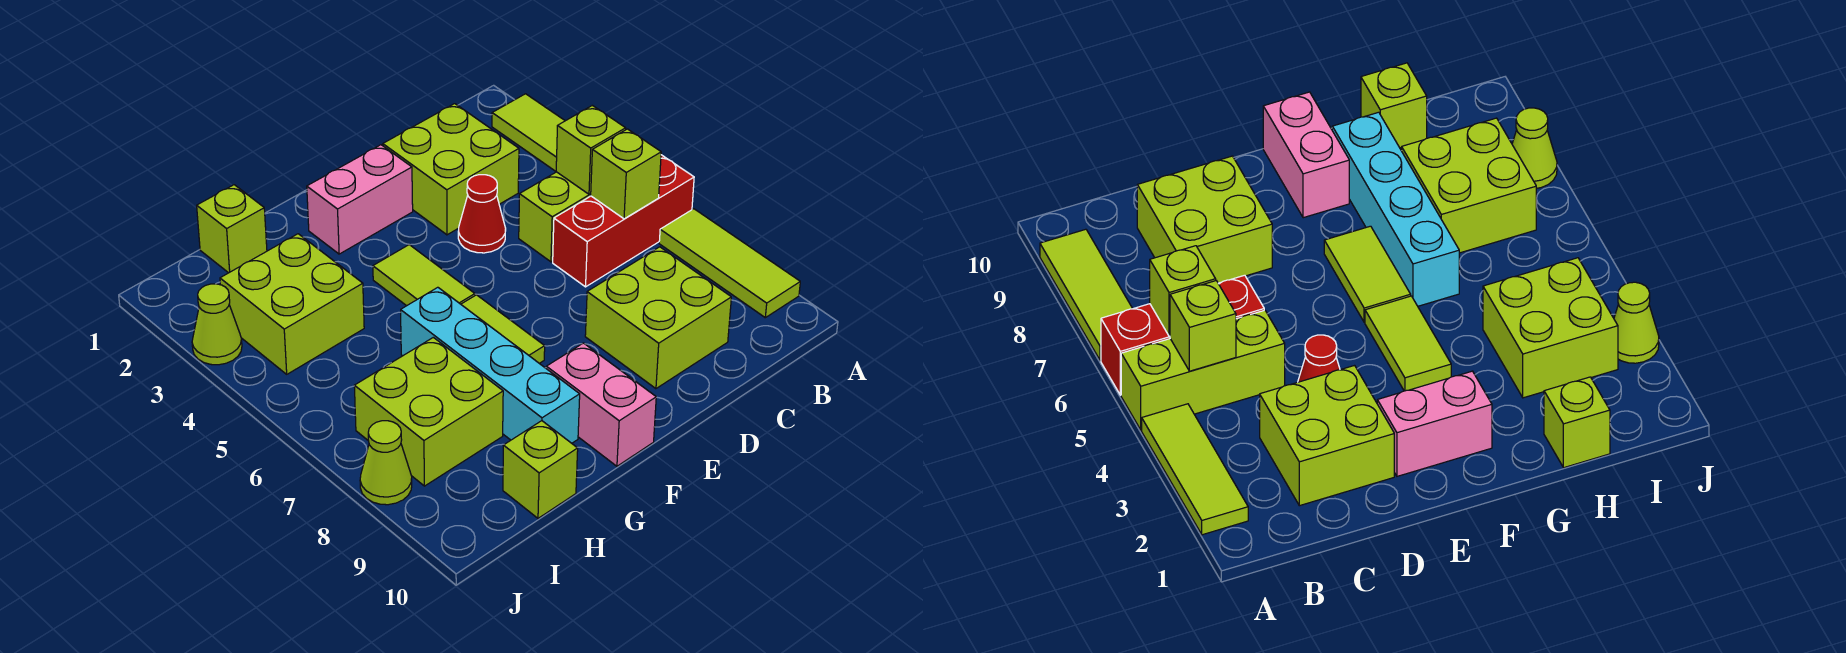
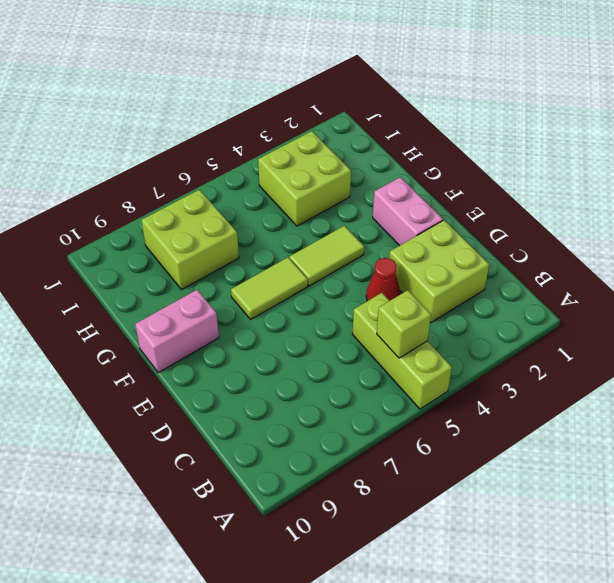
none -> lime 1x3 tile [492,94,565,171]
none -> red 1x3 brick [553,155,694,287]
none -> lime 1x3 tile [659,209,800,318]

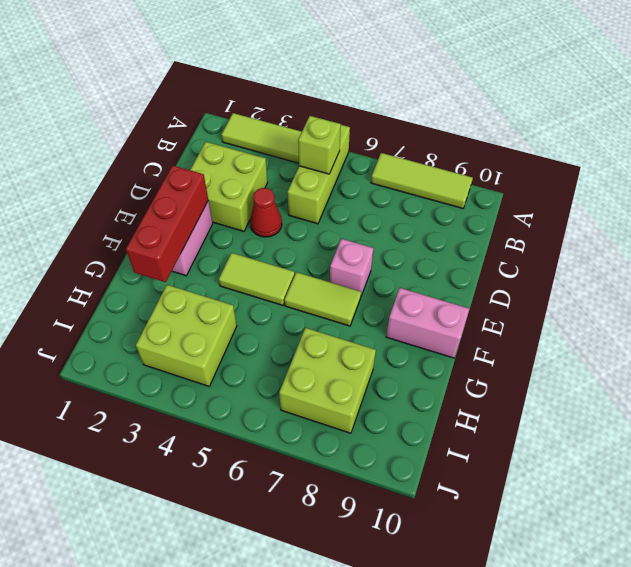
red 1x3 brick [126,165,208,282] -> red 1x3 brick moved to [553,155,694,287]
pink 1x1 brick [330,239,373,296] -> none
none -> lime 2x2 brick [585,247,731,389]
none -> cyan 1x4 brick [401,287,580,443]
none -> lime 1x1 brick [197,185,267,273]

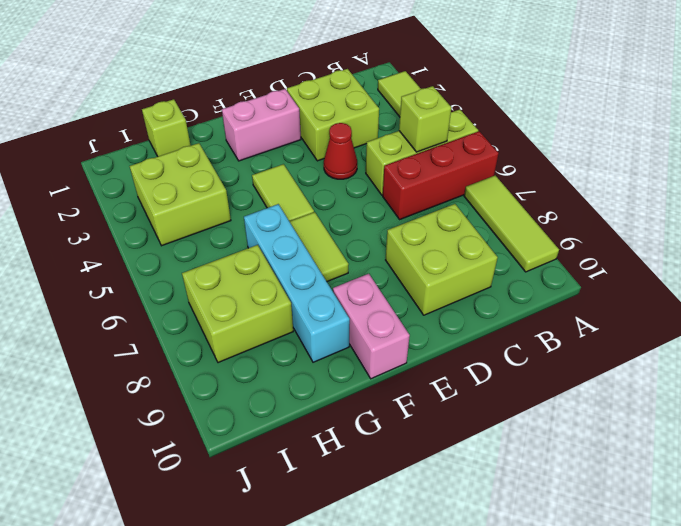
none -> lime 1x1 brick [503,421,578,518]
none -> lime 1x1 cone [192,284,242,365]
none -> lime 1x1 cone [360,421,412,505]

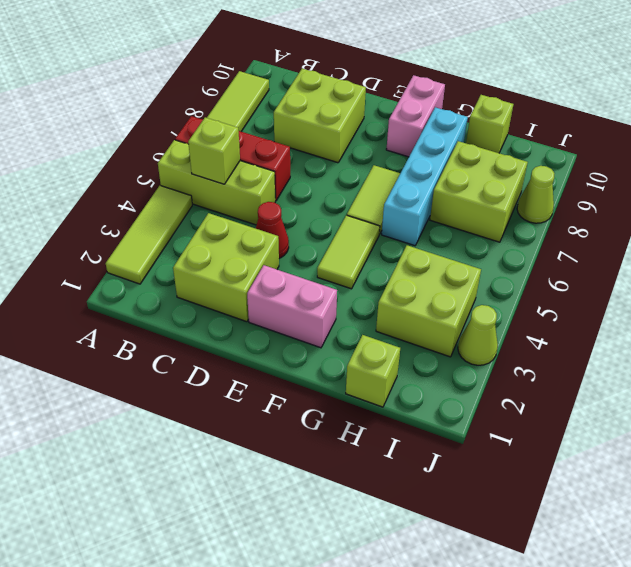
none -> lime 1x1 brick [591,129,661,219]

